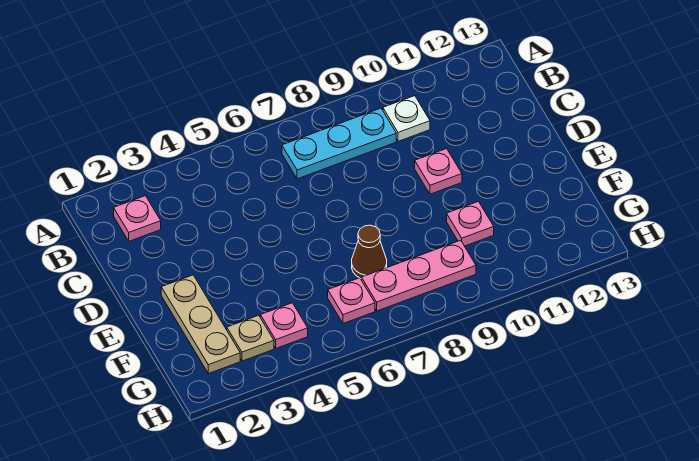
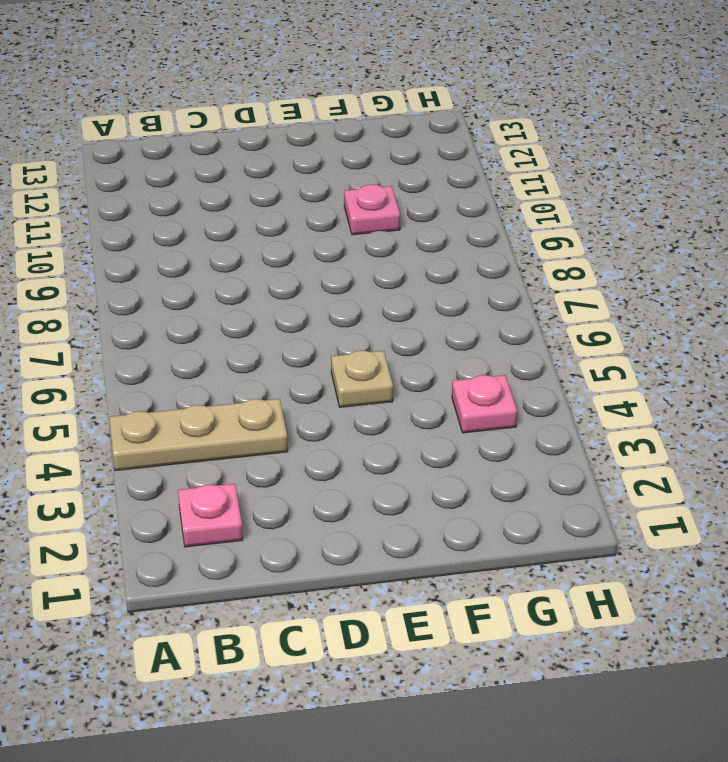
tan 1x3 plate [109,399,288,471] -> tan 1x3 plate moved to [161,275,240,374]
tan 1x1 plate [331,351,393,407] -> tan 1x1 plate moved to [227,315,274,361]
none -> cyan 1x3 plate [282,108,396,179]
none -> white 1x1 plate [383,96,430,141]

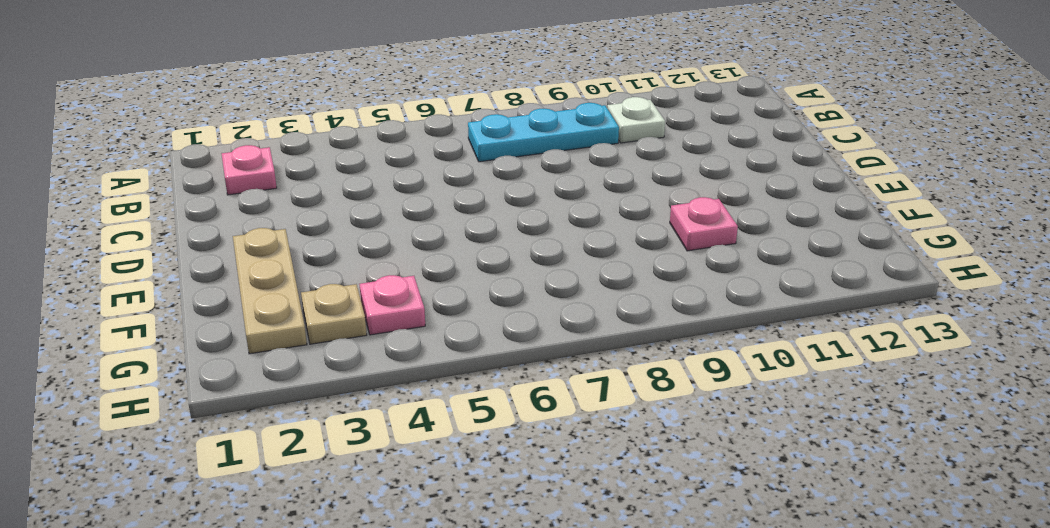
none -> pink 1x1 plate [415,149,462,194]
none -> brown 1x1 cone [352,225,387,279]

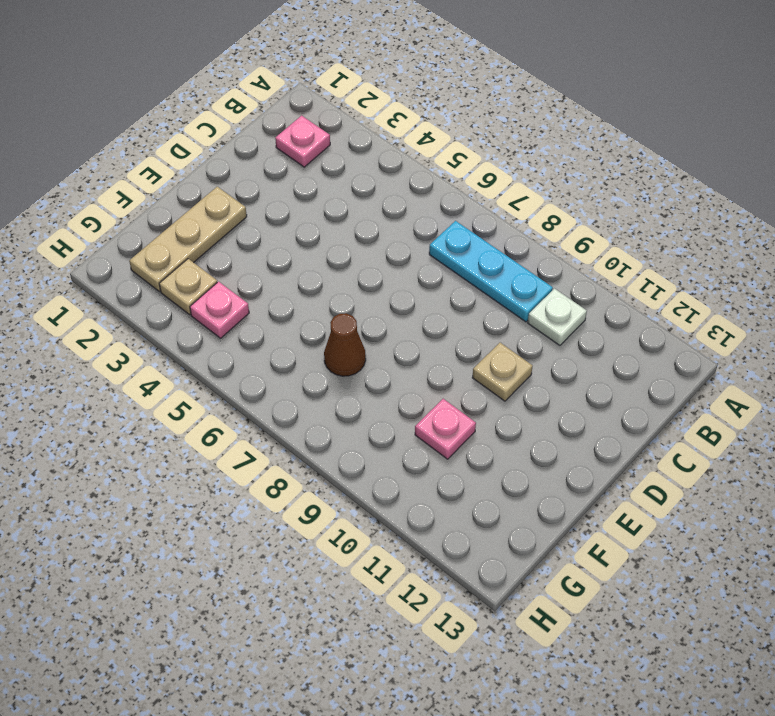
tan 1x1 plate [472,343,533,401] -> pink 1x1 plate [415,149,462,194]
none -> pink 1x1 plate [328,278,375,324]
none -> pink 1x3 plate [361,240,476,311]

